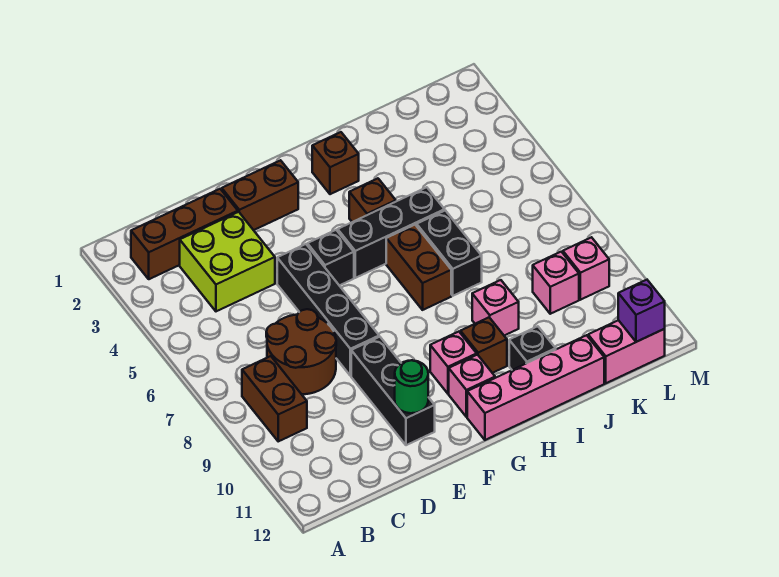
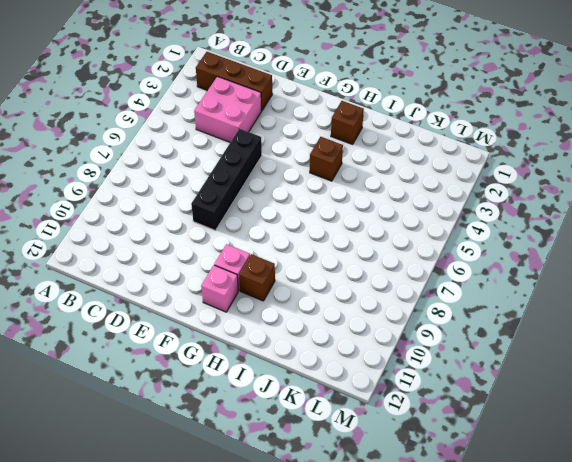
pink 2x2 brick [194,76,262,142] -> lime 2x2 brick [180,212,275,311]
none -> brown 1x2 brick [242,356,307,441]
none -> brown 2x2 round brick [266,309,336,394]
none -> brown 1x2 brick [222,160,298,230]

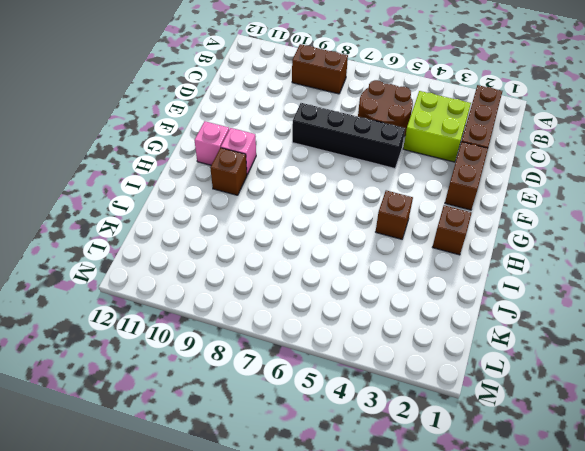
brown 2x2 round brick [358,80,413,136] -> brown 2x2 round brick moved to [266,309,336,394]
none -> black 1x3 brick [351,337,435,445]
none -> black 1x1 brick [307,230,354,286]
none -> black 1x3 brick [338,187,445,278]

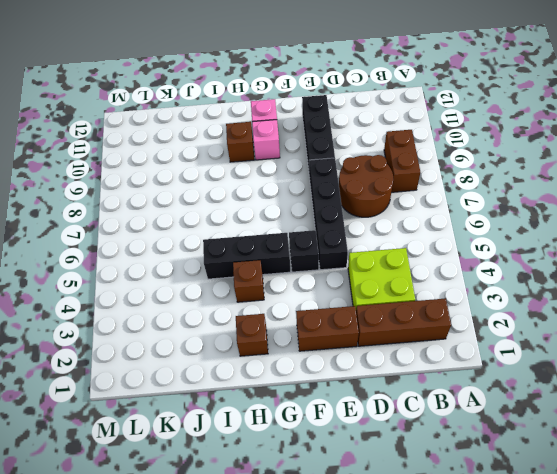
none -> pink 1x4 brick [467,335,604,440]
none -> brown 1x2 brick [386,225,451,310]
none -> black 1x2 brick [417,210,482,296]

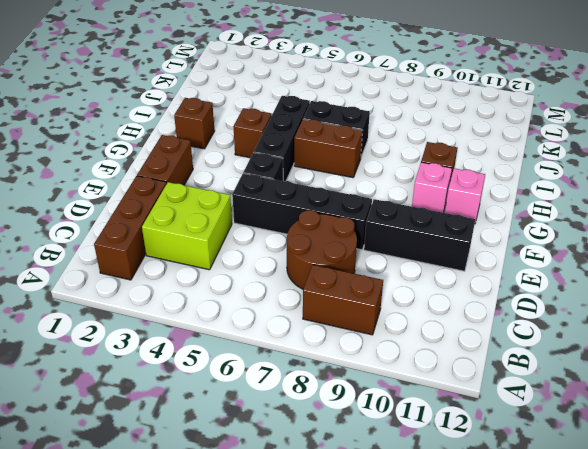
none -> pink 1x4 brick [467,335,604,440]
none -> pink 1x1 brick [472,280,519,336]
none -> black 1x1 brick [509,326,556,370]

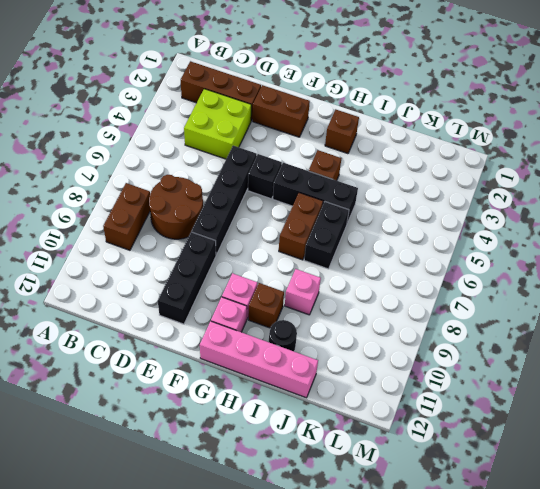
black 1x1 round brick [269,320,297,352] -> black 1x1 brick [509,326,556,370]
none -> pink 1x1 brick [533,252,579,314]
none -> pink 1x2 brick [588,320,665,383]
none -> pink 1x1 brick [563,237,609,300]

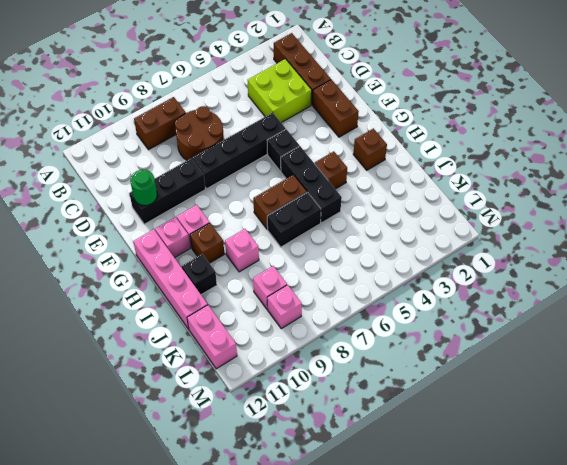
none -> purple 1x1 brick [618,280,665,342]

